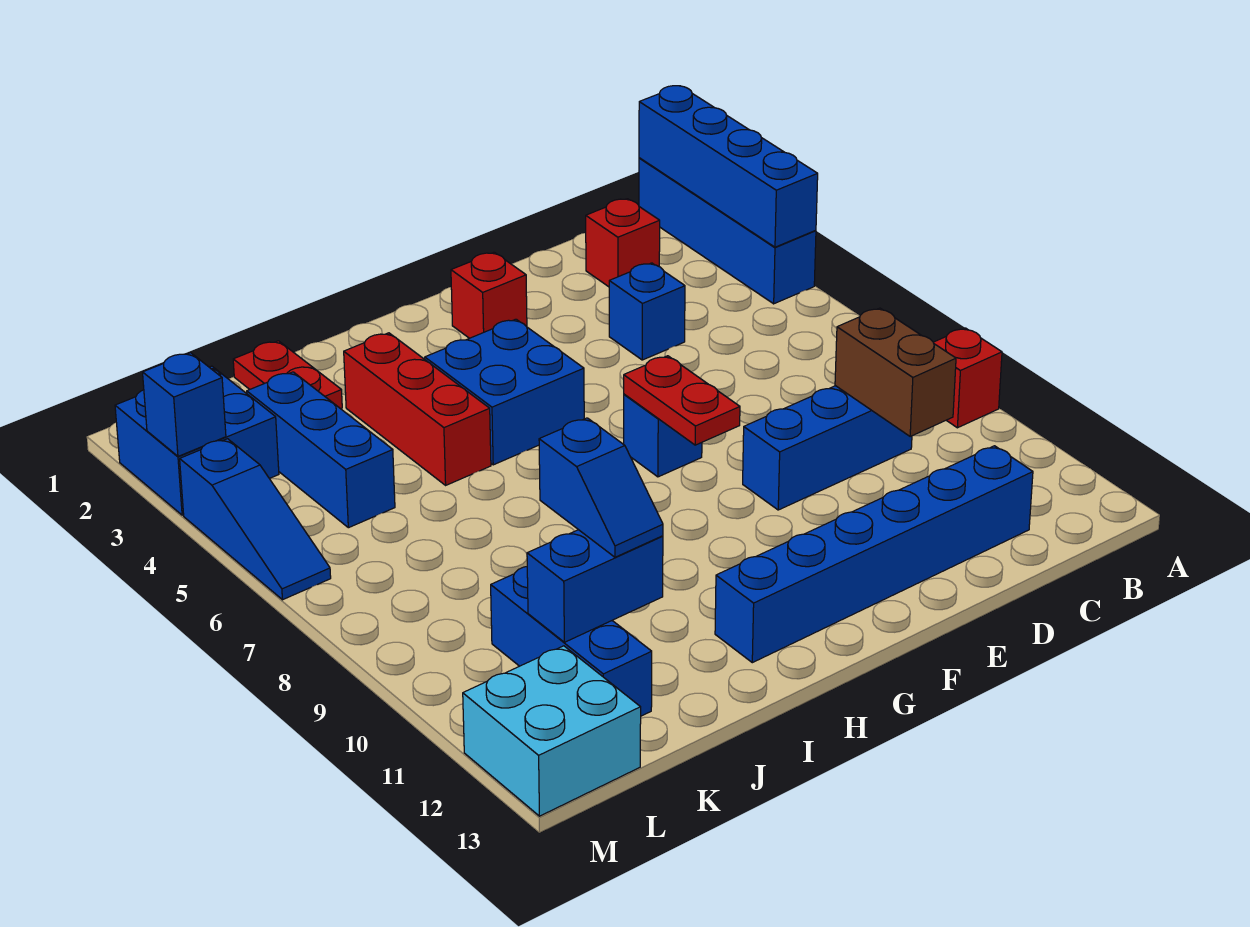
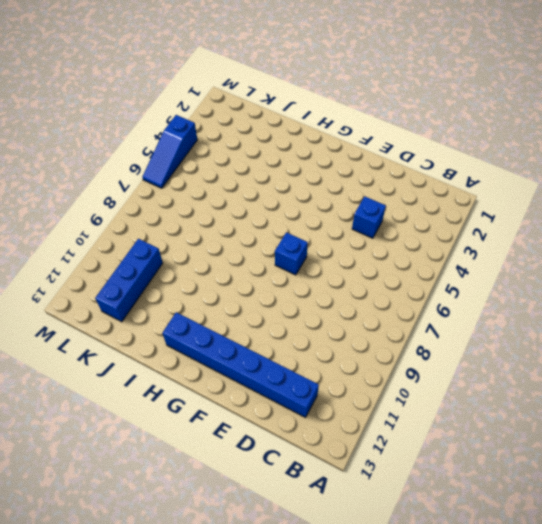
none -> blue 1x4 brick [639,158,816,304]
none -> red 1x1 brick [933,328,1002,428]
none -> red 1x1 brick [586,199,660,287]

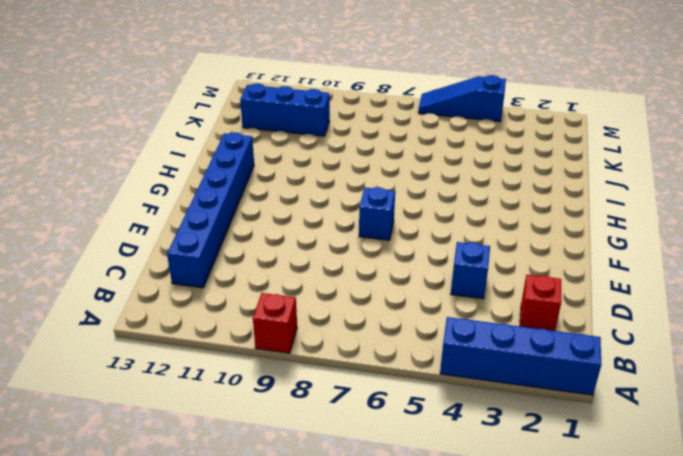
none -> blue 1x3 brick [743,386,912,510]
none -> red 1x1 brick [451,252,527,338]
none -> blue 2x2 brick [425,319,584,465]

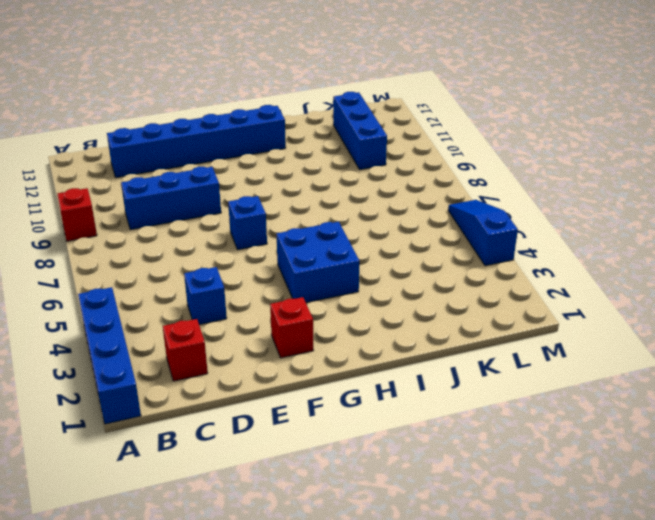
none -> red 1x3 brick [344,333,491,485]
none -> red 1x2 plate [233,341,342,409]
none -> blue 1x3 brick [247,372,395,528]

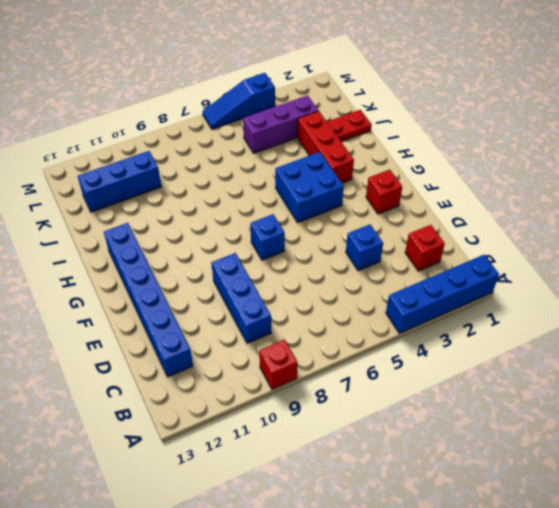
red 1x3 brick [298,111,354,183] -> red 1x3 brick turned to [344,333,491,485]
purple 1x3 brick [243,95,318,153] -> blue 1x3 brick [247,372,395,528]
none -> blue 2x2 brick [115,366,279,515]
none -> cyan 2x2 brick [463,646,641,816]
none -> blue 1x4 brick [639,86,818,247]

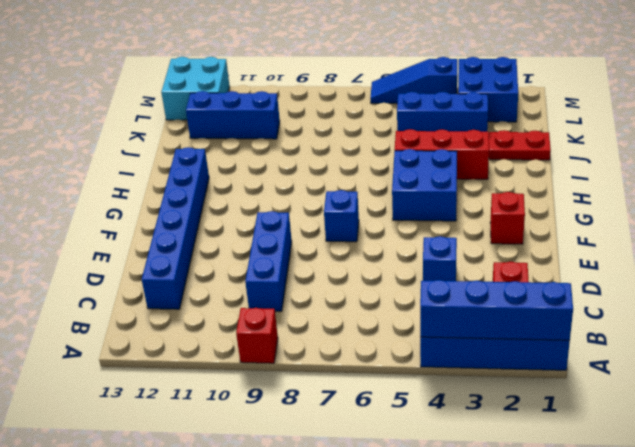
none -> brown 1x2 brick [835,308,956,436]
none -> red 1x2 plate [624,356,740,445]
none -> blue 1x2 brick [527,530,663,642]

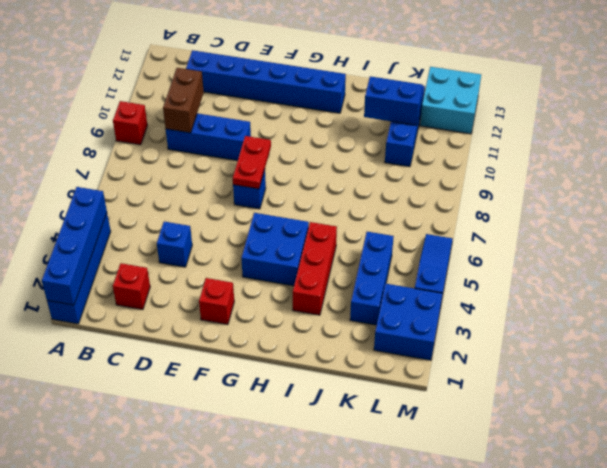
none -> red 1x2 plate [233,341,342,409]
none -> blue 1x1 brick [143,353,226,456]
none -> blue 1x2 slope [539,418,663,557]

